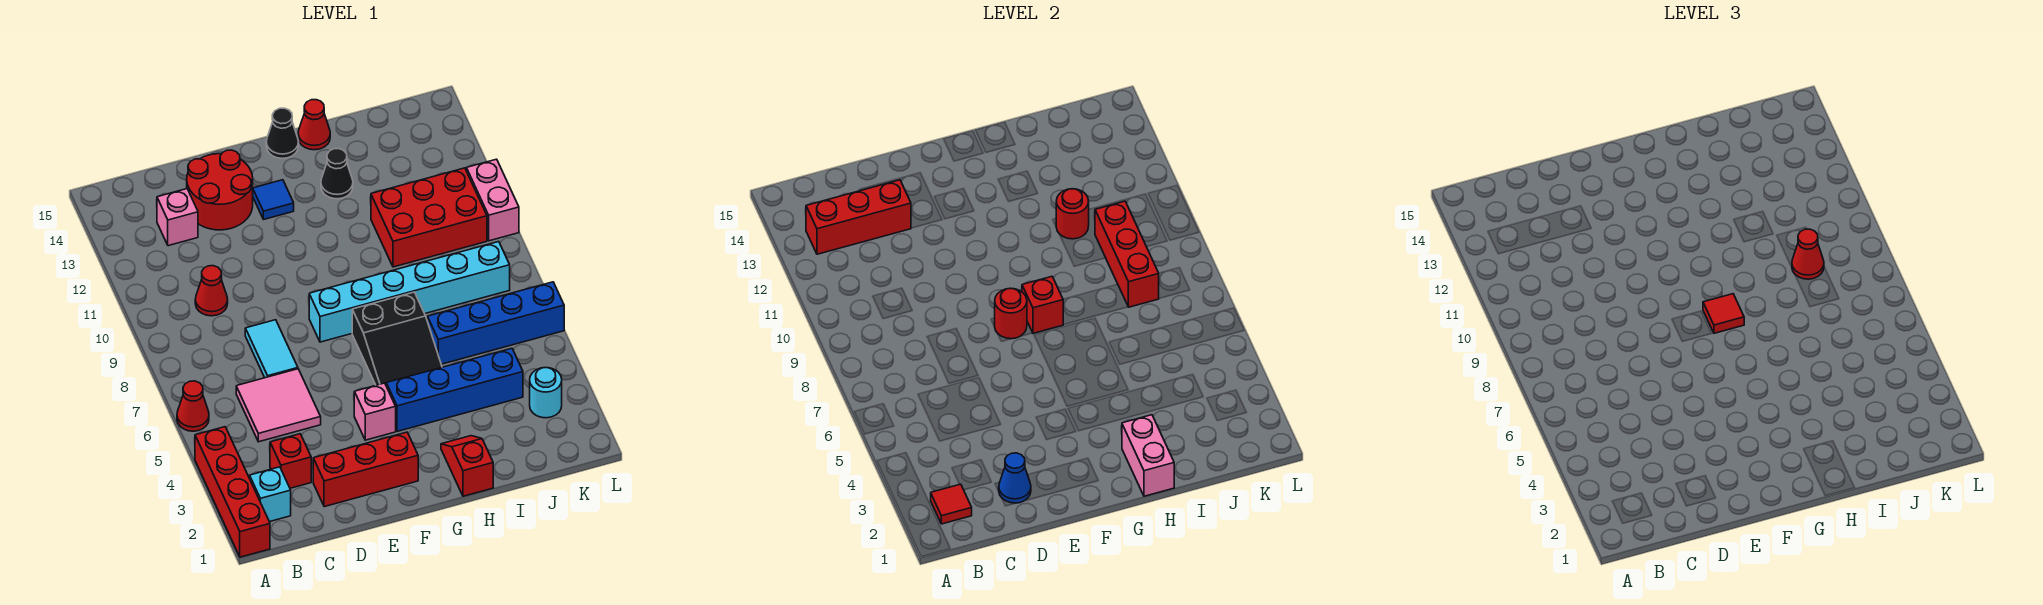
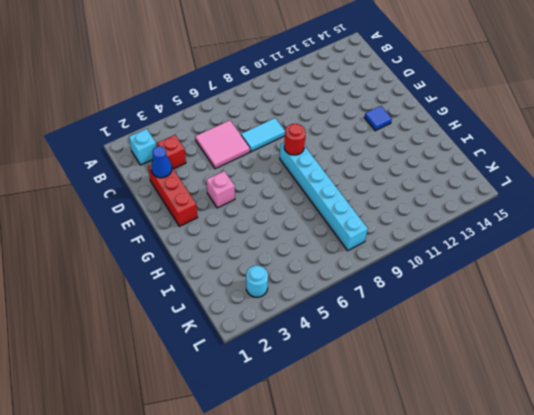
none -> red 1x4 brick [195,427,270,557]
none -> red 1x1 cone [177,381,209,431]
none -> red 1x1 cone [195,266,228,316]
none -> pink 1x1 brick [157,189,198,246]

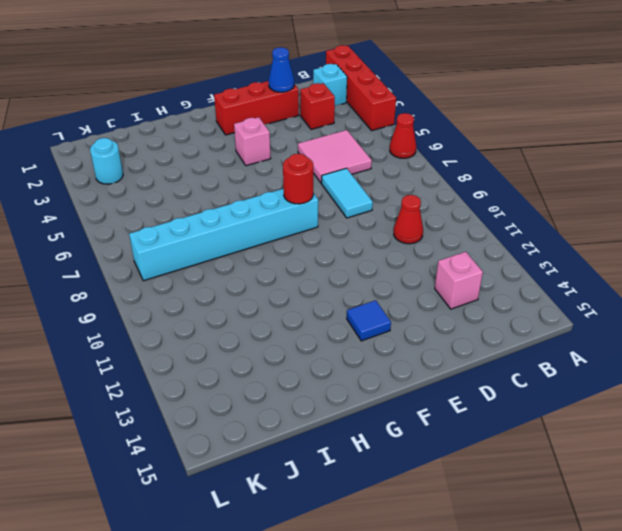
none -> red 2x2 round brick [187,150,253,230]
none -> blue 1x4 brick [386,348,523,432]
none -> black 2x3 slope [352,292,442,385]
none -> black 1x1 cone [266,108,299,158]

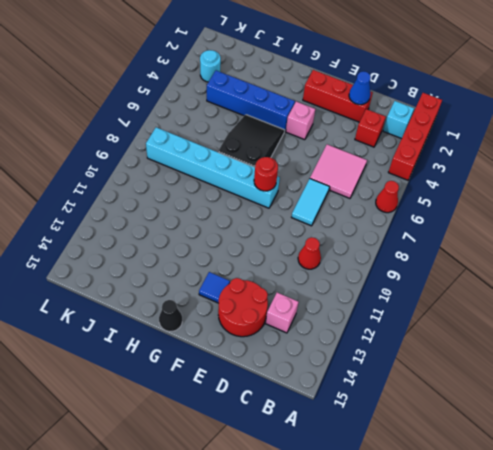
none -> red 1x2 slope [441,436,493,496]
none -> black 1x1 cone [321,149,353,199]
none -> red 1x1 cone [298,100,330,150]
none -> blue 1x4 brick [427,282,564,364]

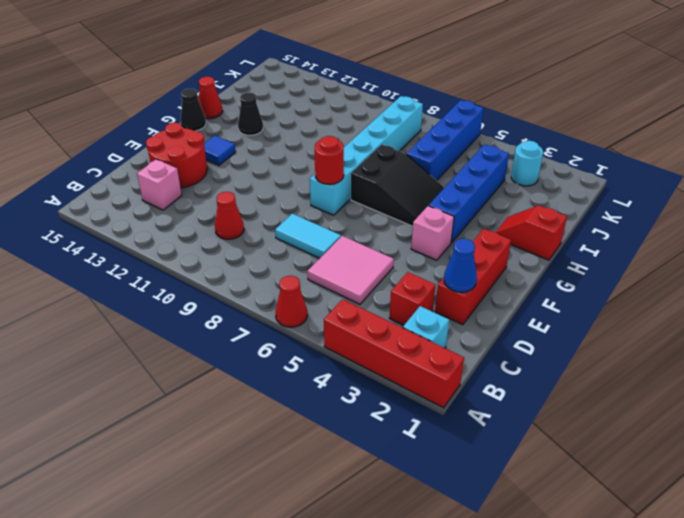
none -> red 2x3 brick [371,168,487,267]
none -> pink 1x2 brick [466,159,519,241]
none -> red 1x1 tile [931,484,972,524]
none -> red 1x3 brick [806,180,911,254]

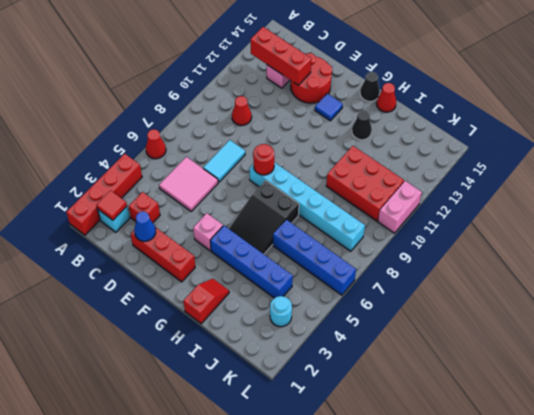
none -> red 1x1 brick [1022,277,1063,333]
none -> pink 1x2 brick [1122,415,1174,496]
none -> red 1x1 round brick [1056,189,1089,239]
none -> red 1x3 brick [1095,201,1159,307]

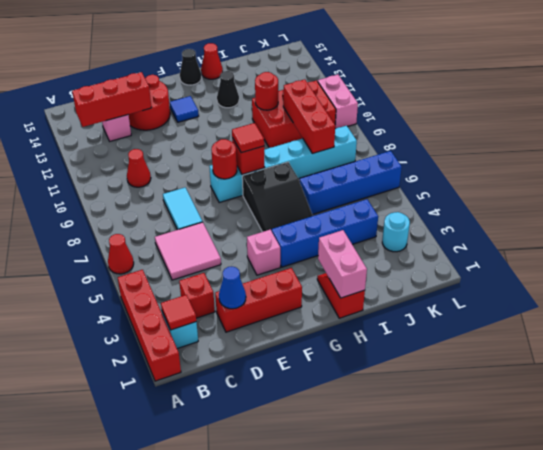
none -> red 1x1 cone [1792,229,1824,279]

